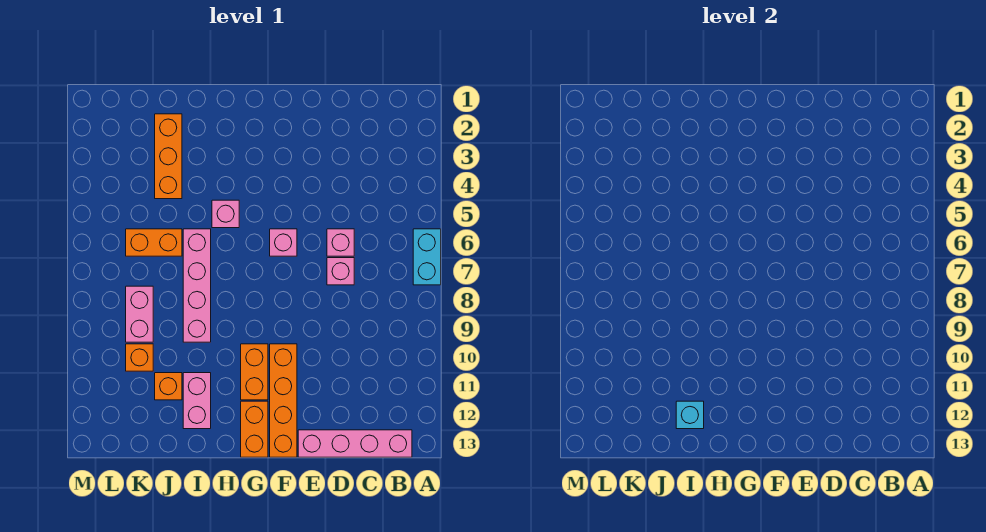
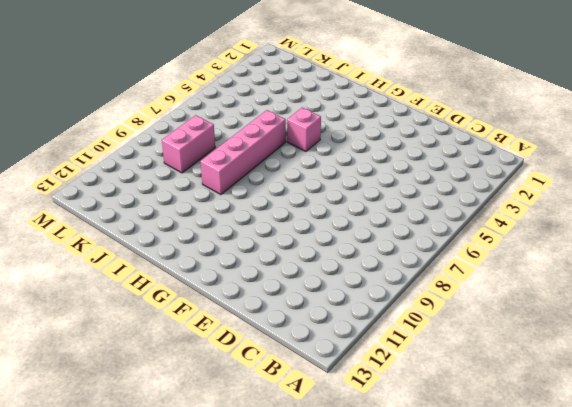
none -> cyan 1x2 brick [413,229,441,285]
none -> pink 1x4 brick [298,430,412,457]
none -> pink 1x1 brick [327,229,354,256]

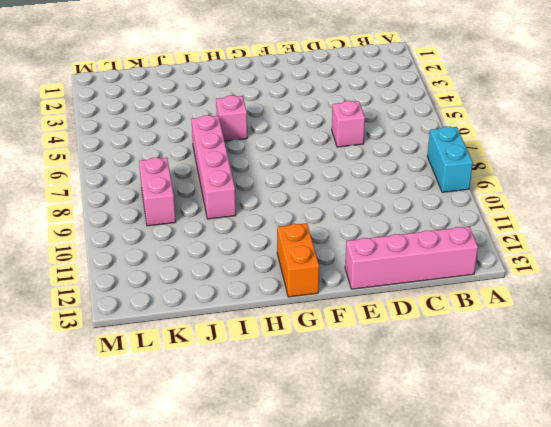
cyan 1x2 brick [427,126,473,192] -> cyan 1x2 brick moved to [413,229,441,285]
none -> pink 1x1 brick [327,258,354,285]
none -> pink 1x1 brick [270,229,297,256]
none -> orange 1x4 brick [270,344,297,457]

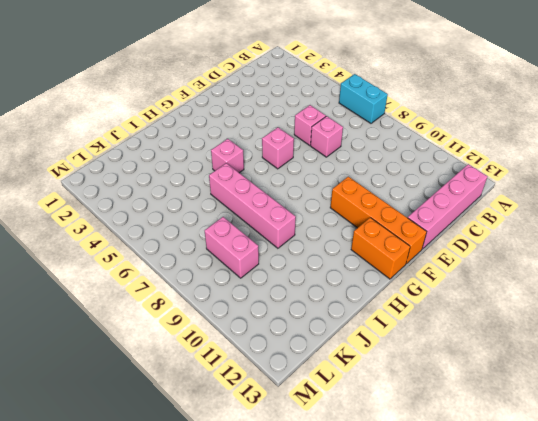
none -> orange 1x2 brick [241,344,268,400]
none -> pink 1x2 brick [183,373,211,429]
none -> orange 1x3 brick [155,114,182,199]

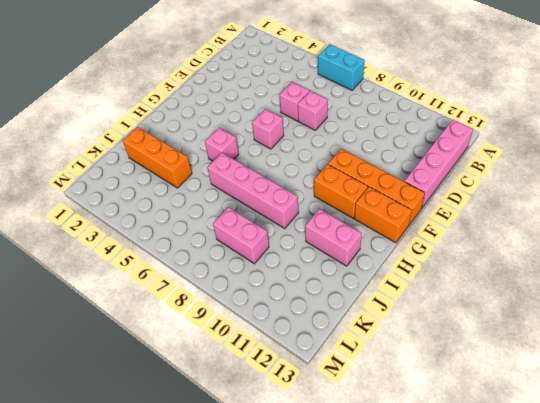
none -> orange 1x2 brick [126,229,182,256]
none -> orange 1x1 brick [155,373,182,400]
none -> orange 1x1 brick [126,344,153,371]

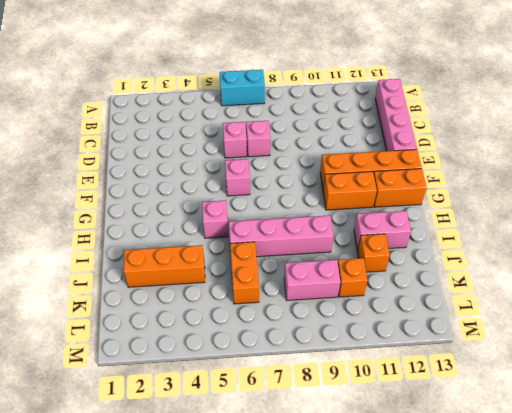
none -> cyan 1x1 brick [676,401,704,429]

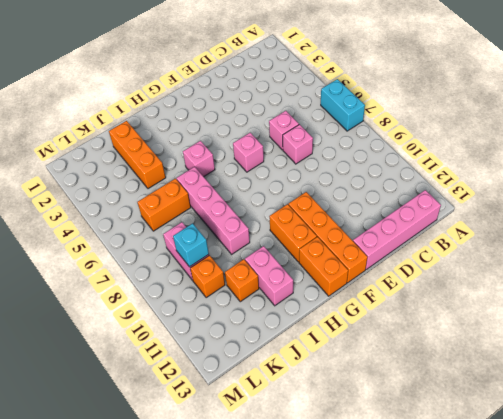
cyan 1x1 brick [173,223,209,267] -> cyan 1x1 brick moved to [676,401,704,429]

